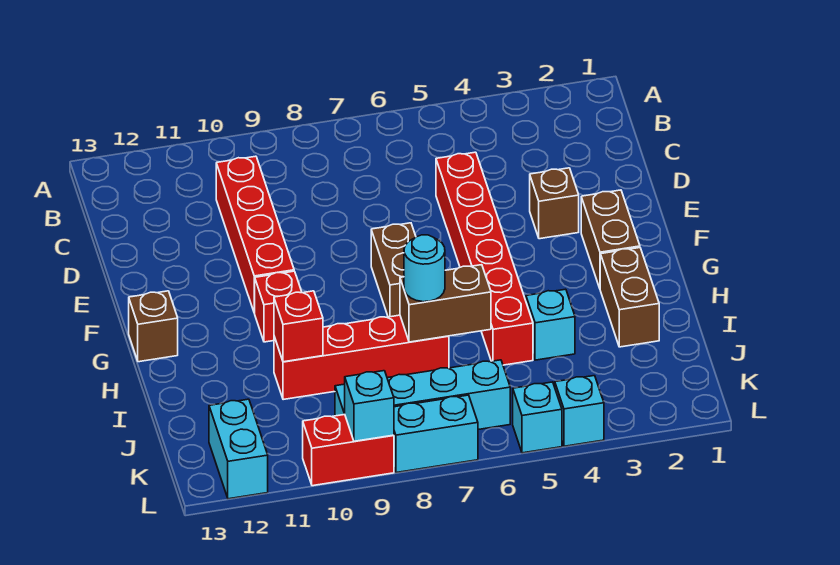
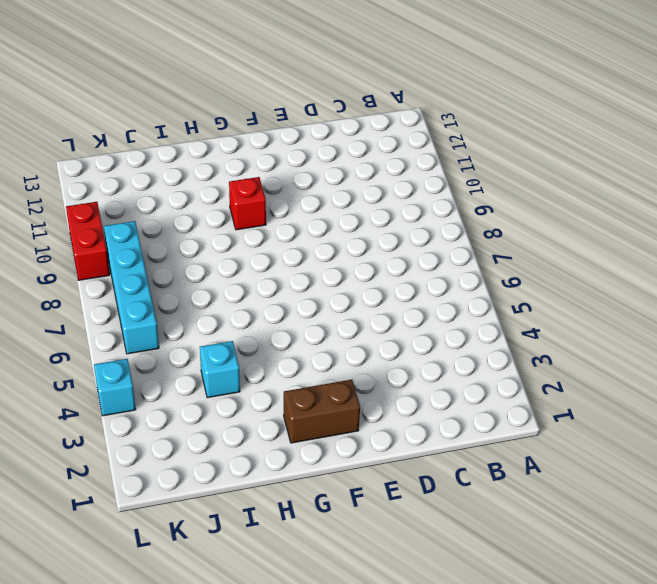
none -> red 1x4 brick [216,156,294,313]
none -> red 1x6 brick [436,152,533,365]
none -> brown 1x1 brick [530,168,579,239]

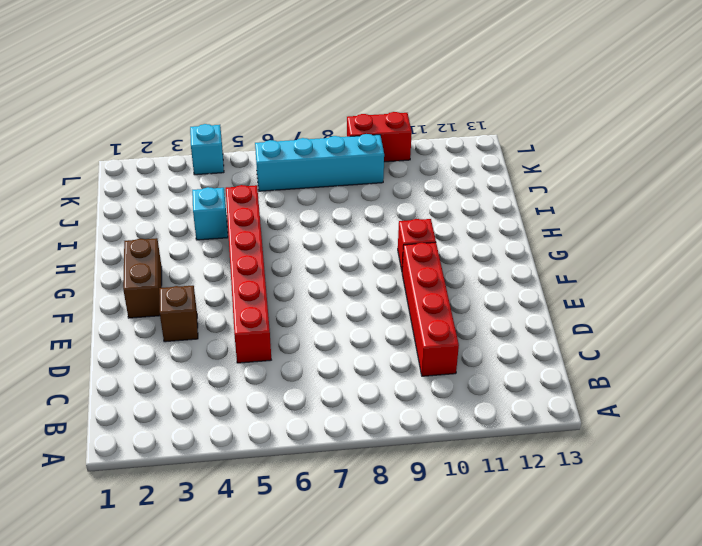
none -> brown 1x2 brick [371,223,416,317]
none -> brown 1x1 brick [129,291,178,362]
none -> brown 1x2 brick [600,248,659,347]

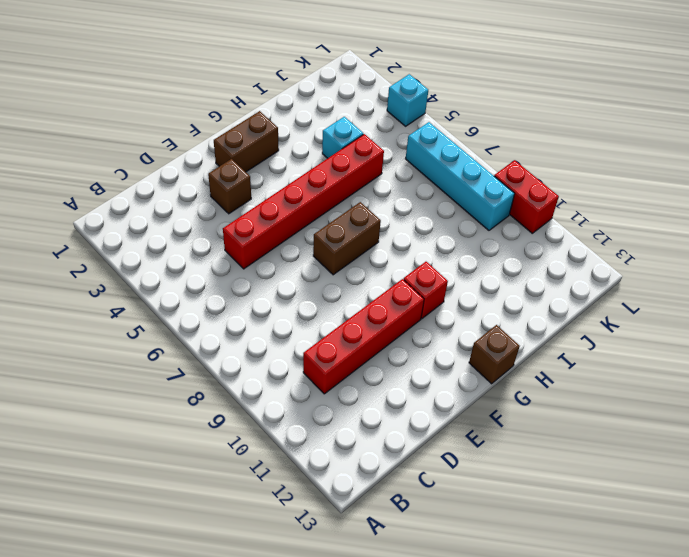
none -> brown 1x2 brick [600,248,659,347]
none -> red 1x4 brick [274,315,449,400]
none -> cyan 1x2 brick [209,399,268,499]

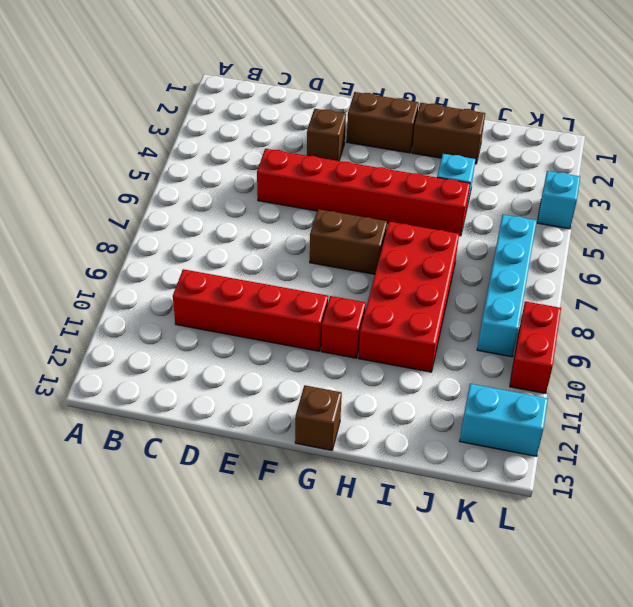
red 2x4 brick [358,222,459,372] -> red 1x4 brick [274,315,449,400]
none -> cyan 1x1 brick [513,382,562,453]
none -> cyan 1x2 brick [394,395,478,473]
none -> brown 1x2 brick [400,265,491,342]

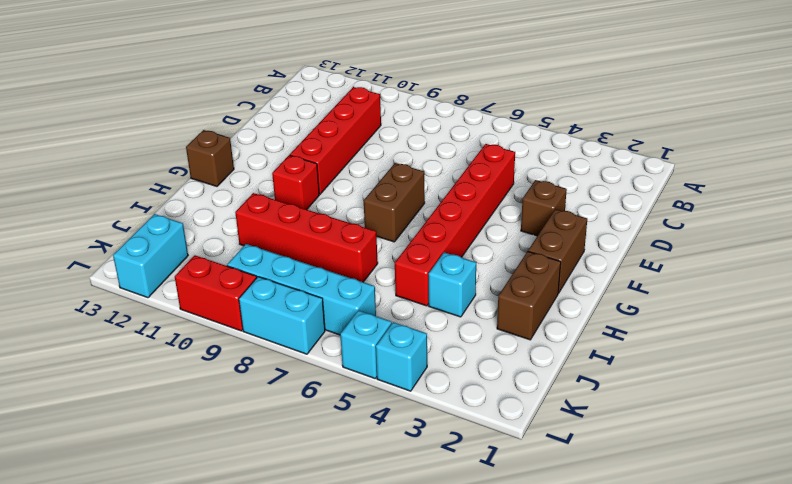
none -> brown 1x2 brick [400,265,491,342]
none -> red 1x1 brick [274,291,323,362]
none -> cyan 1x1 brick [345,371,394,441]

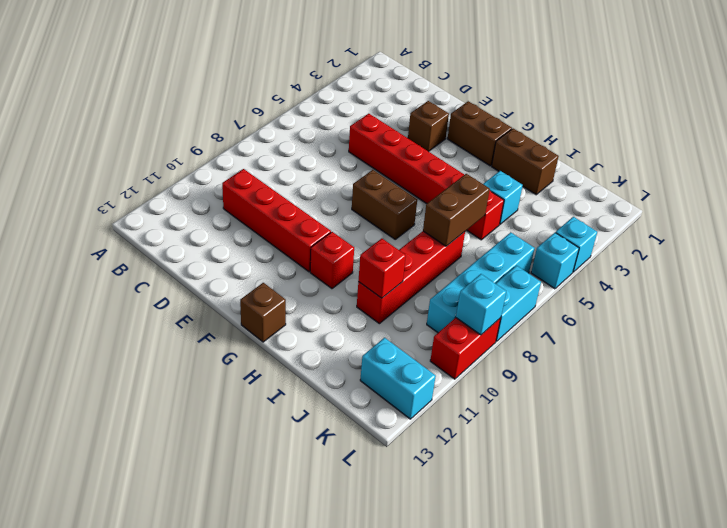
none -> cyan 1x1 round brick [404,235,445,302]

